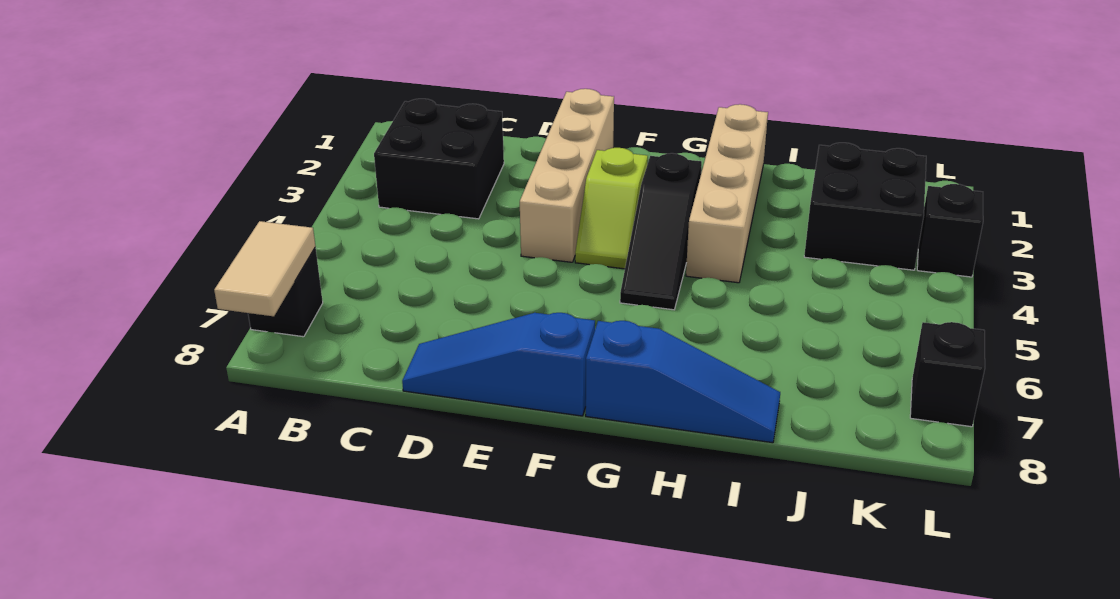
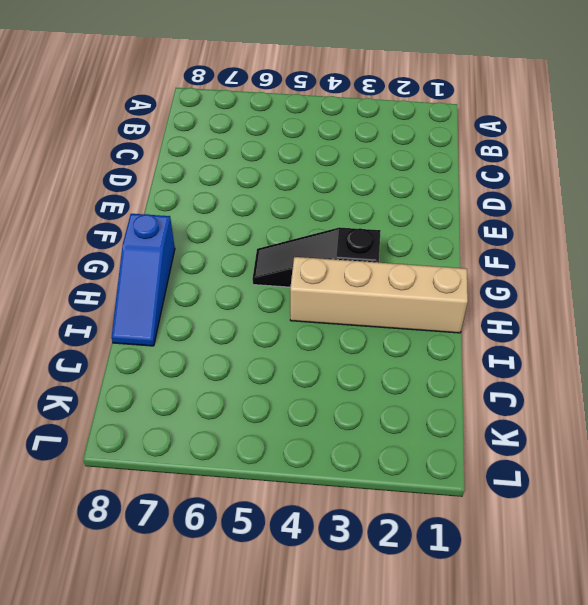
none -> black 1x1 brick [248,248,323,337]
none -> black 2x2 brick [374,99,504,219]
none -> blue 1x3 slope [402,313,595,416]

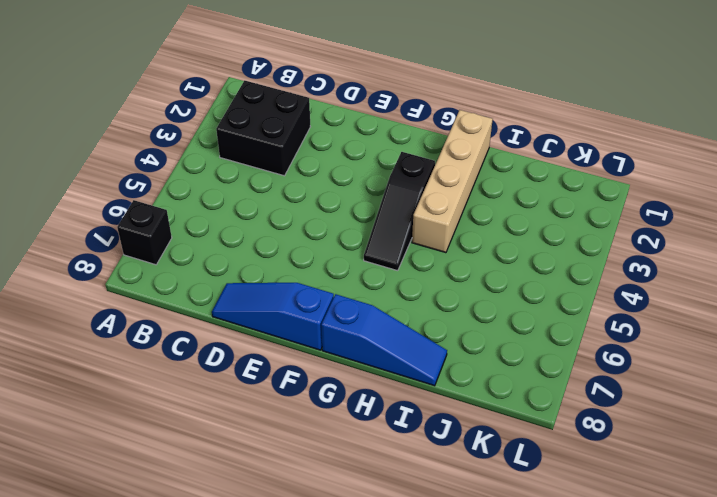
none -> tan 1x4 brick [520,89,614,262]
none -> lime 1x2 slope [575,148,648,269]
none -> black 2x2 brick [804,143,926,270]

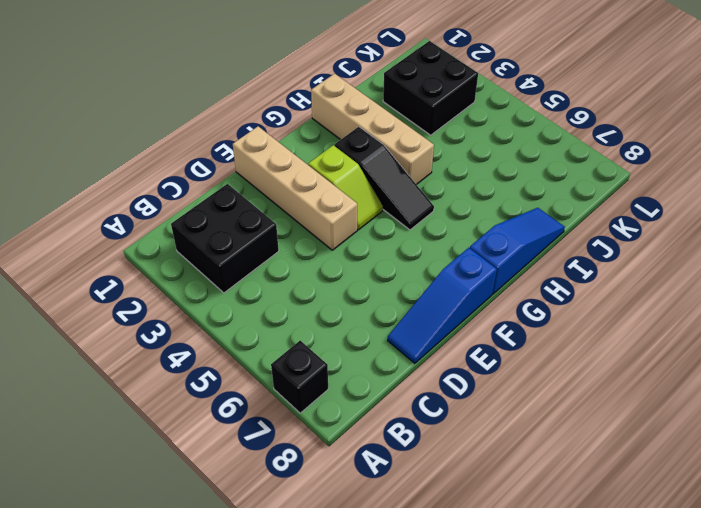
none -> black 1x1 brick [917,184,983,277]
none -> black 1x1 brick [910,322,985,427]
none -> tan 1x2 tile [214,221,315,316]

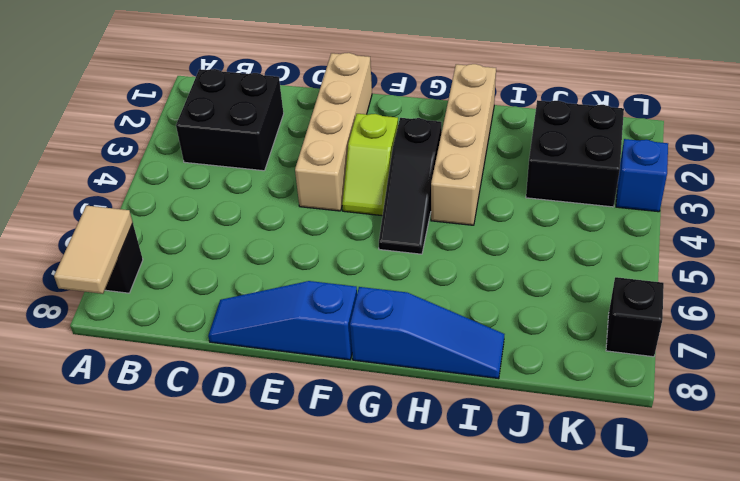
blue 1x1 brick [616,139,668,212] -> black 1x1 brick [917,184,983,277]

